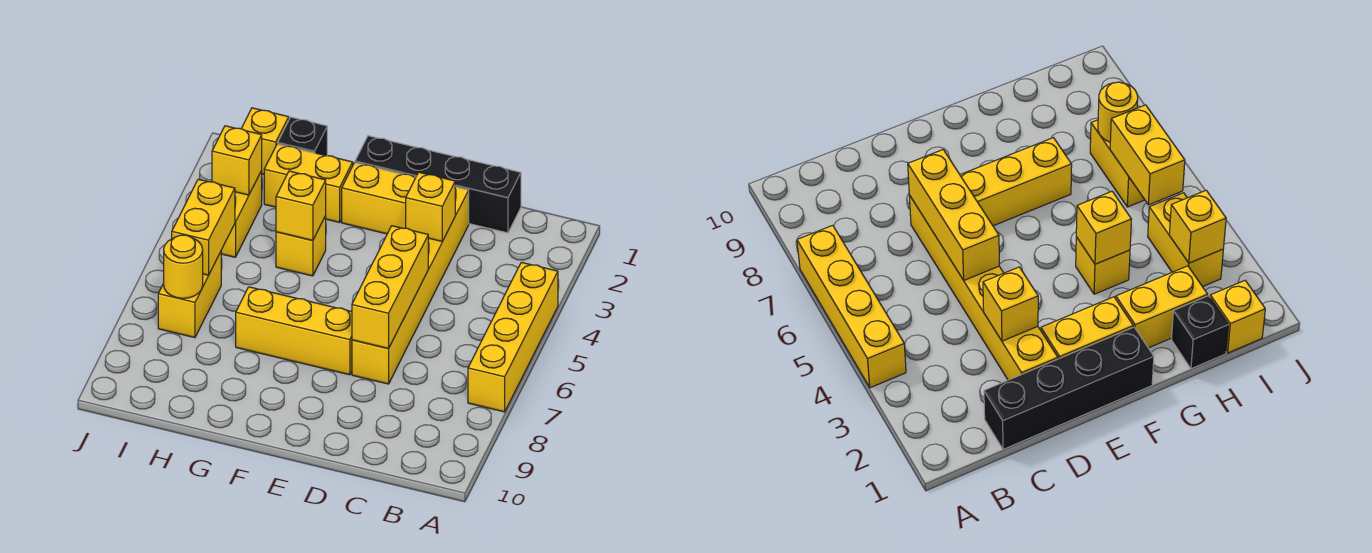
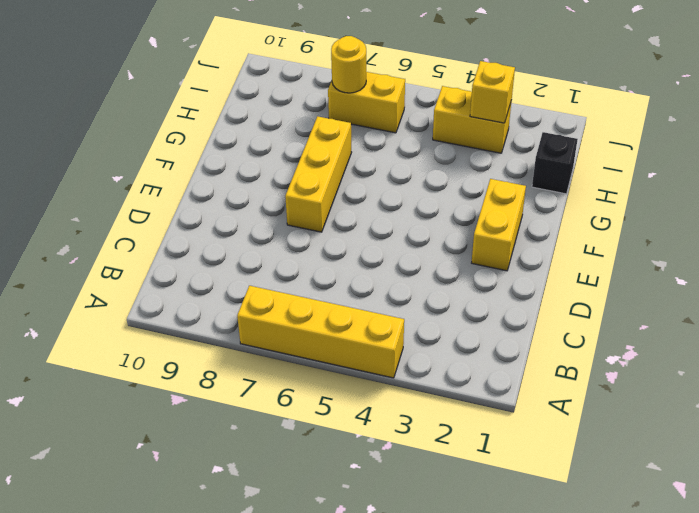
none -> black 1x4 brick [355,136,521,233]
none -> yellow 1x6 brick [352,187,469,384]
none -> yellow 1x2 brick [264,144,353,222]

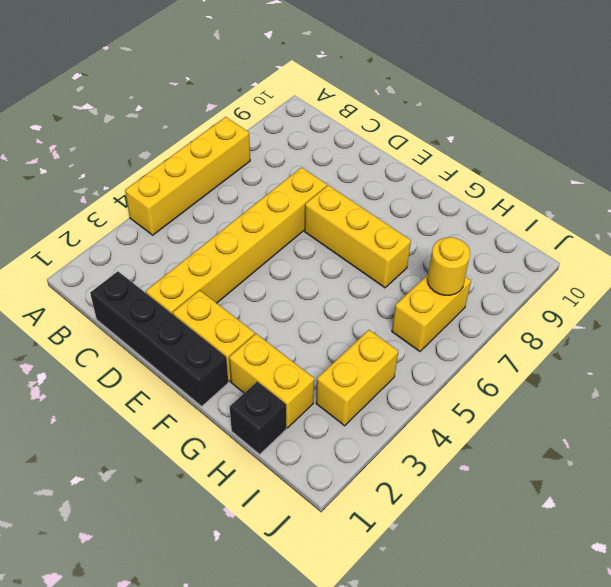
none -> yellow 1x1 brick [276,216,326,276]
none -> yellow 1x1 brick [241,108,289,174]
none -> yellow 1x1 brick [406,172,455,241]

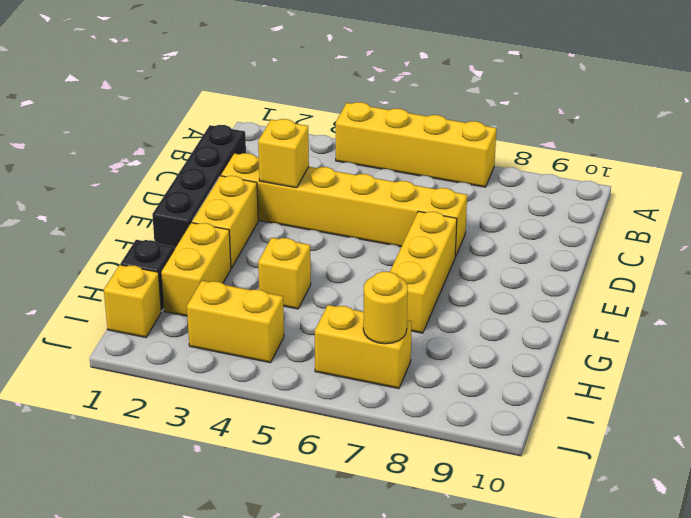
none -> yellow 1x3 brick [352,226,428,349]
none -> yellow 1x1 brick [276,171,326,240]
none -> yellow 1x1 brick [212,126,262,195]

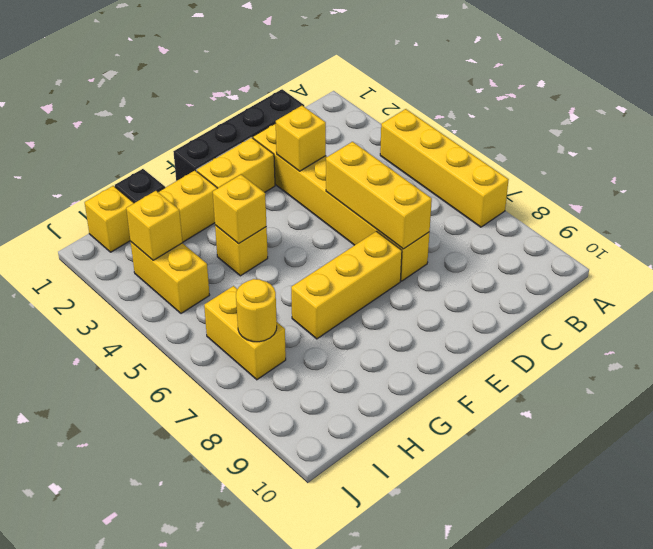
none -> yellow 1x2 brick [172,179,235,275]

